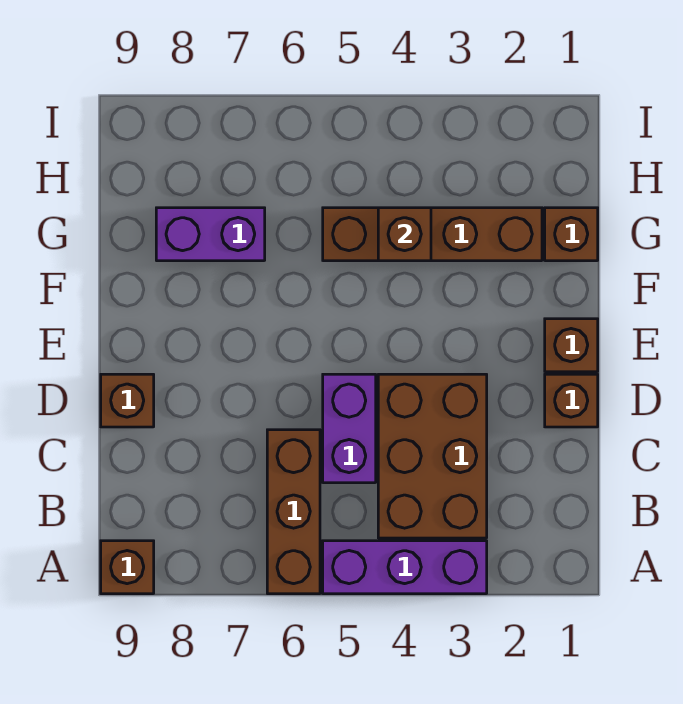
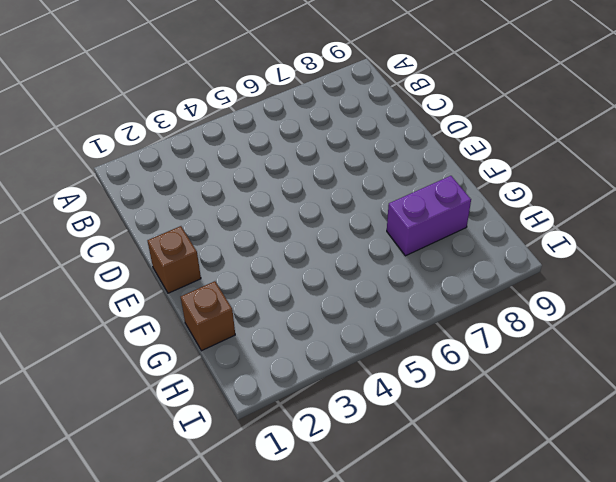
none -> purple 1x3 brick [323,541,487,594]
none -> brown 1x3 brick [267,430,320,594]
none -> brown 1x1 brick [101,541,154,594]

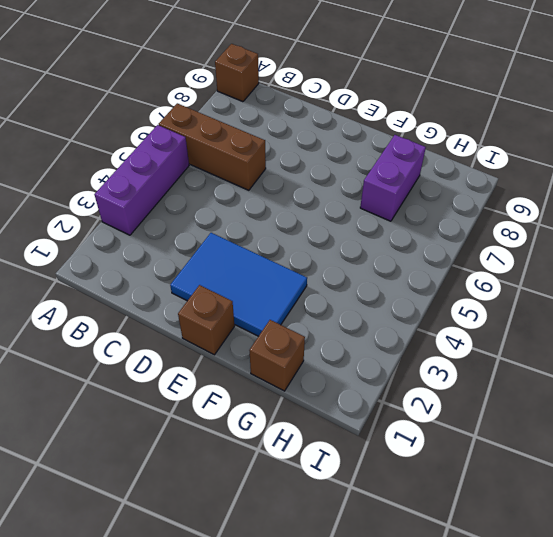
blue 2x3 tile [170,233,307,336] -> brown 2x3 brick [378,374,487,538]
none -> purple 1x2 brick [323,374,376,483]
none -> brown 1x1 brick [545,374,598,427]
none -> brown 1x1 brick [101,374,154,427]

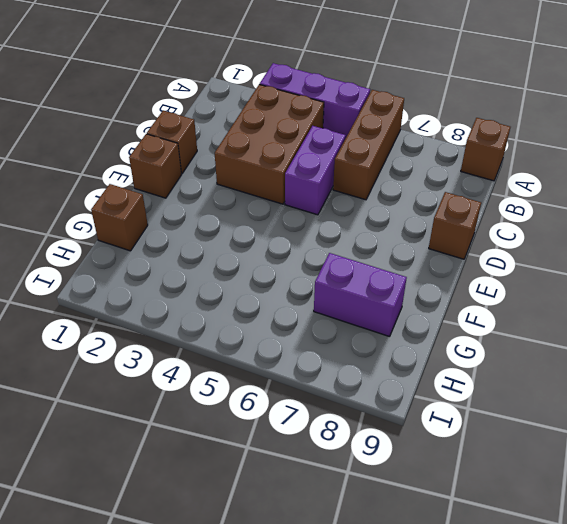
none -> brown 1x4 brick [323,208,542,261]
none -> brown 1x1 brick [378,208,431,261]

